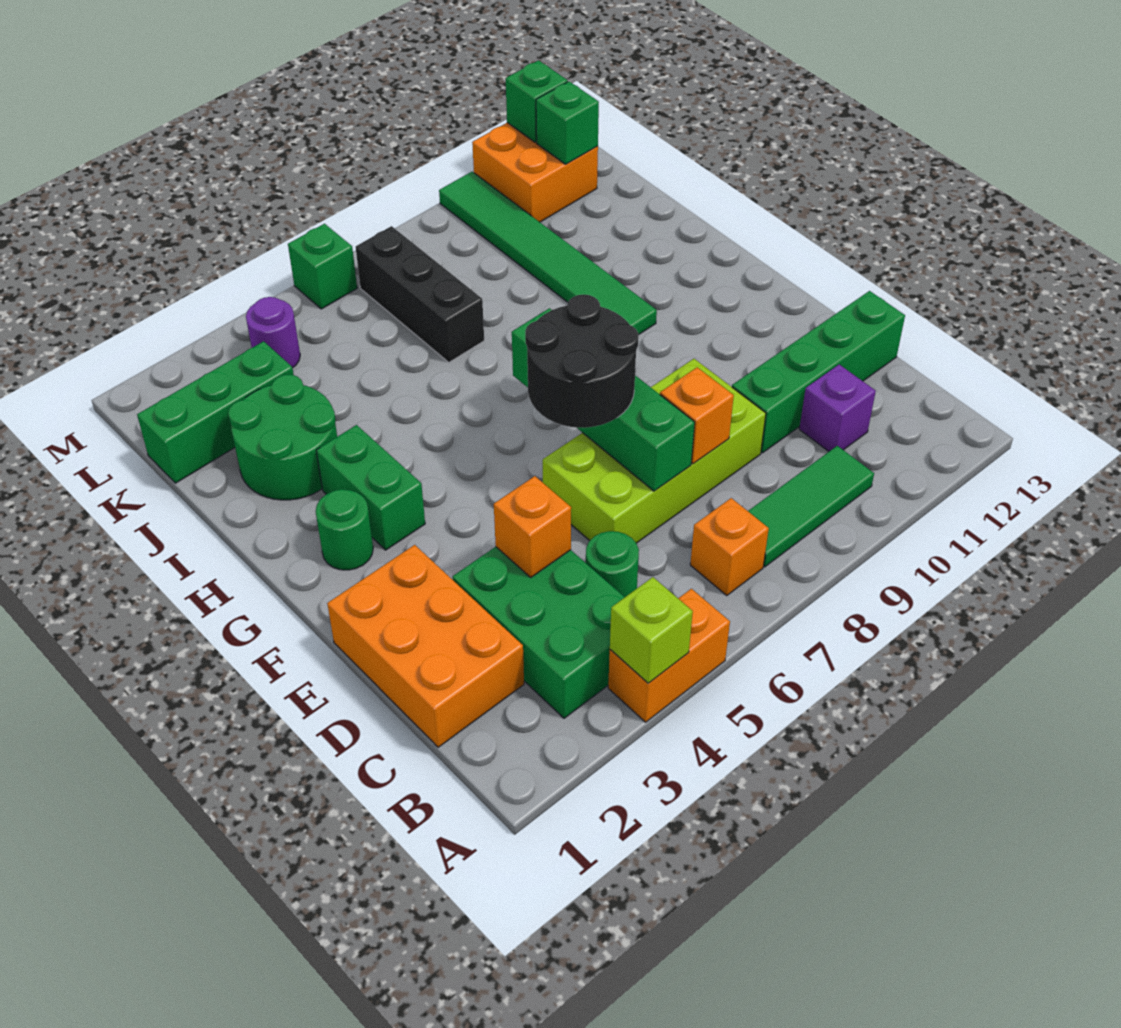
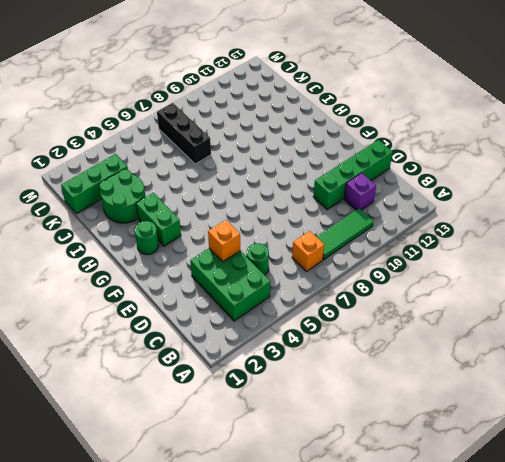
none -> orange 1x2 brick [608,589,730,722]
none -> orange 2x3 brick [327,545,524,747]
none -> lime 2x4 brick [543,359,766,543]

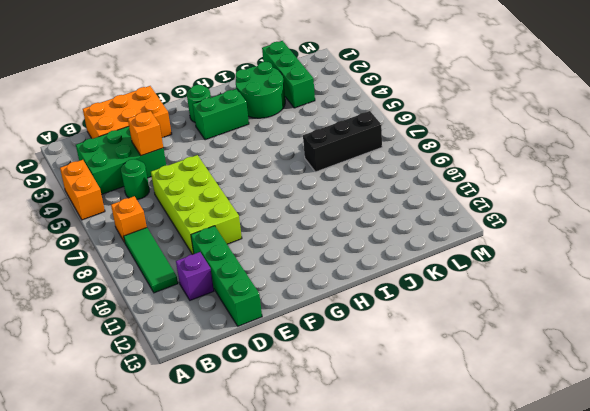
none -> green 1x6 tile [439,172,657,335]
none -> purple 1x1 round brick [246,297,300,368]
none -> orange 2x2 brick [472,123,598,222]

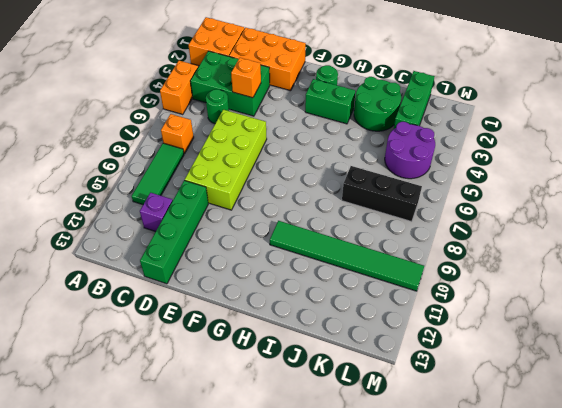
orange 2x2 brick [189,17,245,66] -> orange 2x2 brick moved to [472,123,598,222]
purple 2x2 round brick [385,122,435,179] -> purple 1x1 round brick [246,297,300,368]
none -> green 1x1 brick [288,224,357,309]
none -> lime 1x1 brick [610,577,693,683]
none -> green 1x4 brick [512,308,695,491]

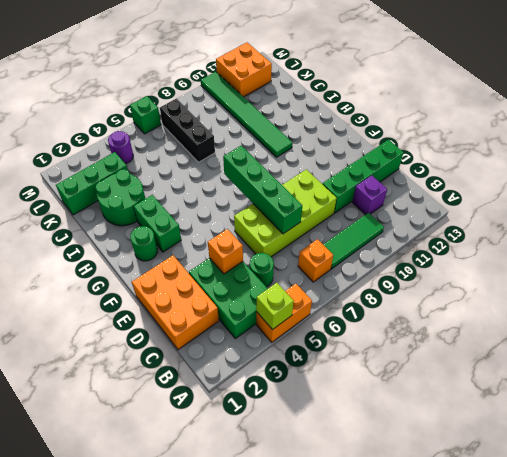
none -> orange 1x1 brick [660,367,734,464]
none -> green 1x1 brick [536,81,599,164]
none -> green 1x1 brick [506,60,568,142]

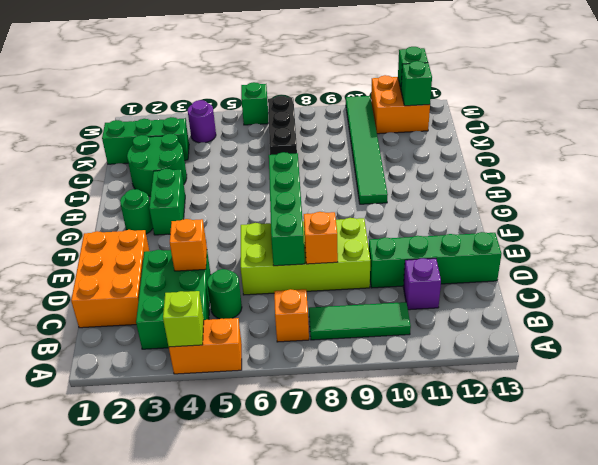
none -> black 2x2 round brick [525,294,638,428]

